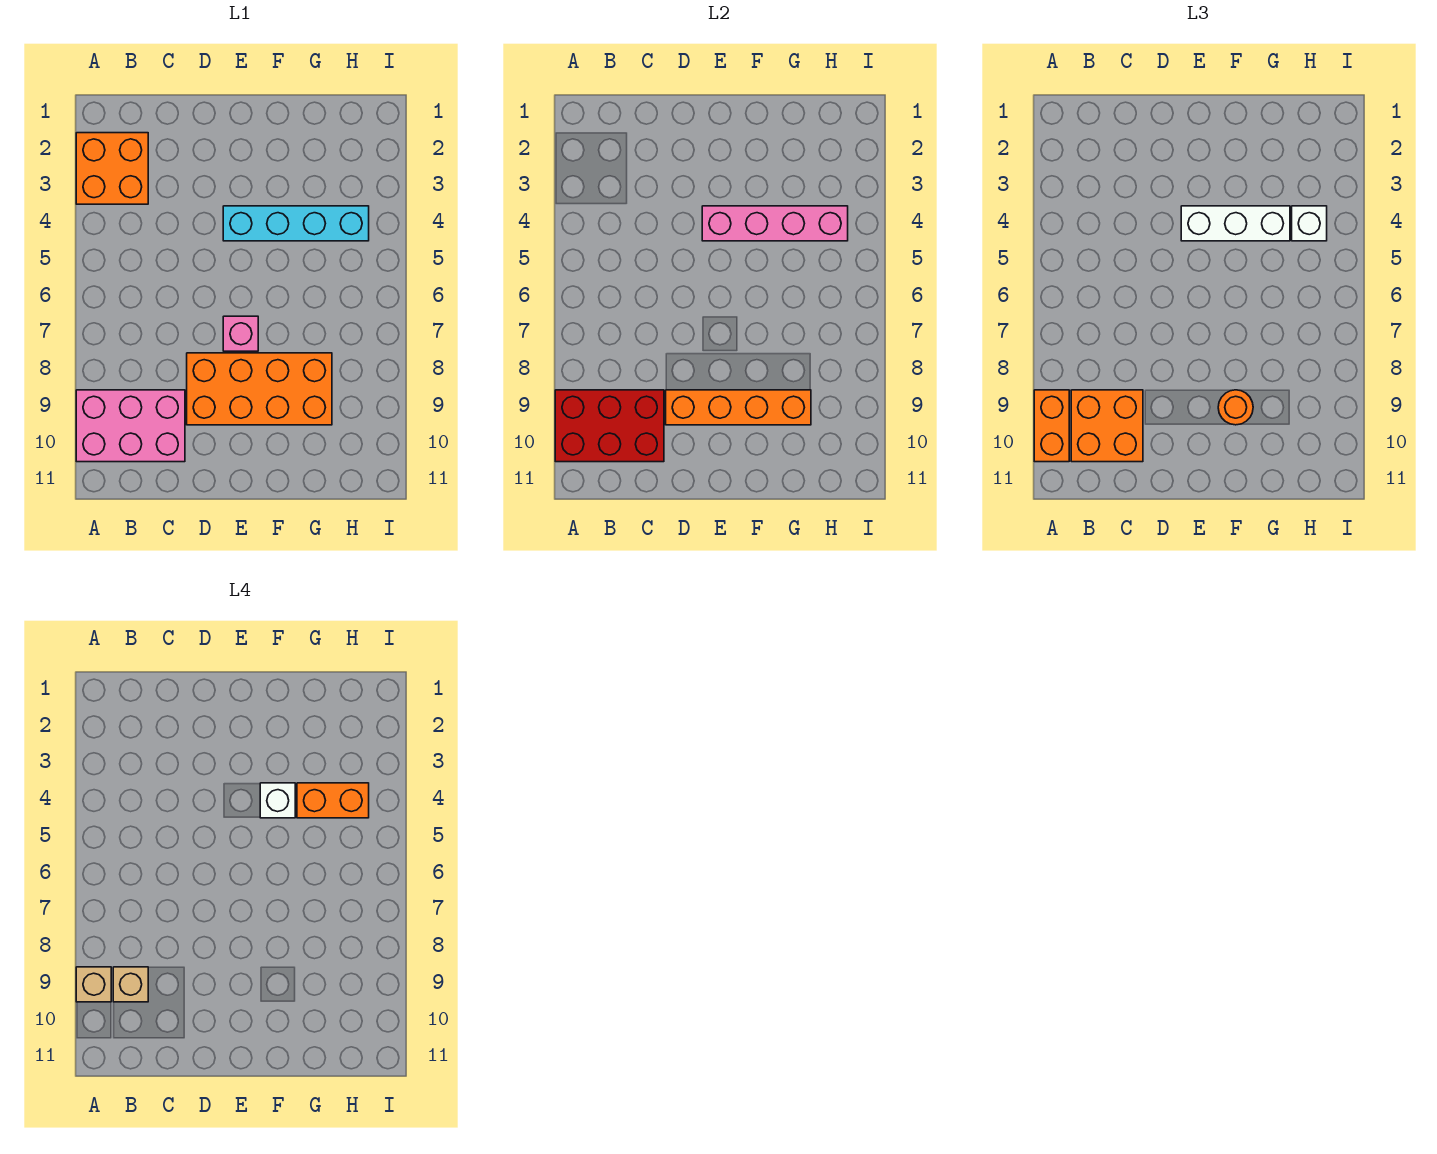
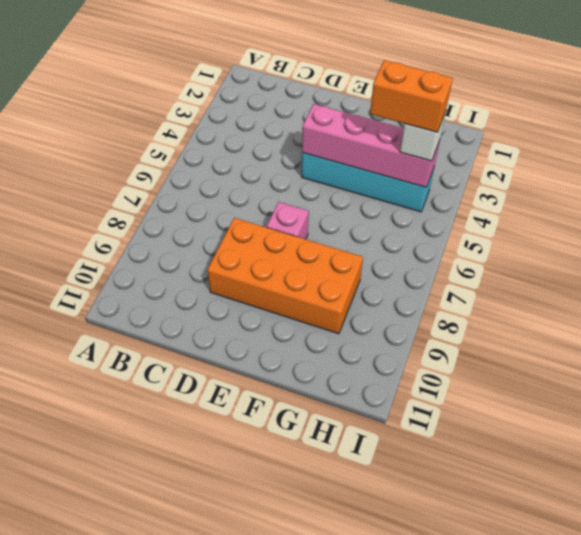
none -> orange 2x2 brick [76,133,148,204]
none -> pink 2x3 brick [76,390,185,462]
none -> red 2x3 brick [555,390,664,462]

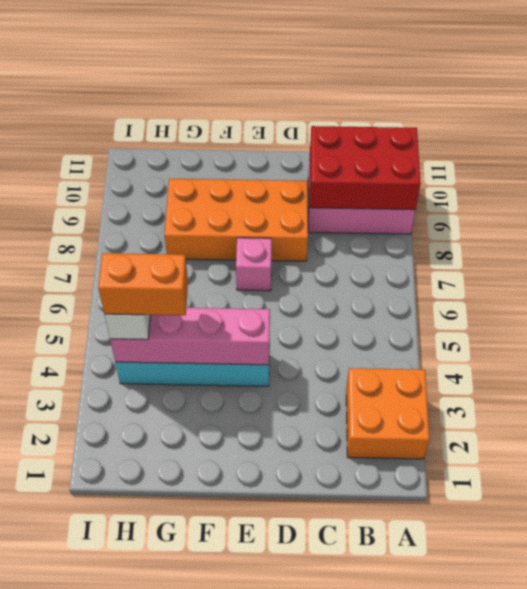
none -> orange 1x4 brick [666,390,811,425]
none -> orange 1x2 brick [1034,390,1069,462]
none -> orange 2x2 brick [1071,390,1143,462]

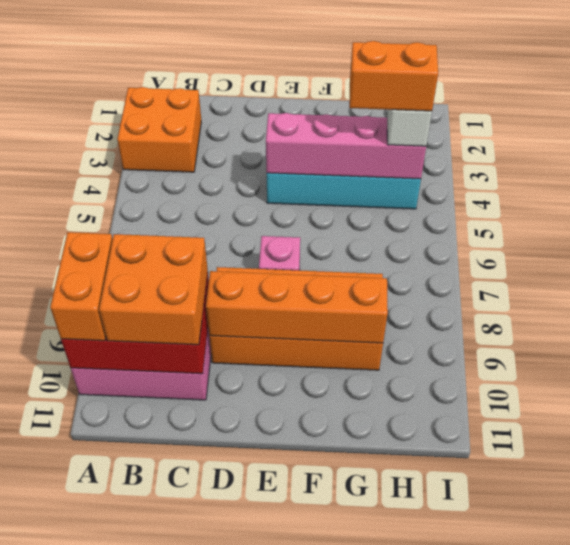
none -> white 1x3 brick [1181,206,1290,241]
none -> orange 1x1 round brick [1218,390,1253,425]
none -> tan 1x1 brick [76,967,111,1002]

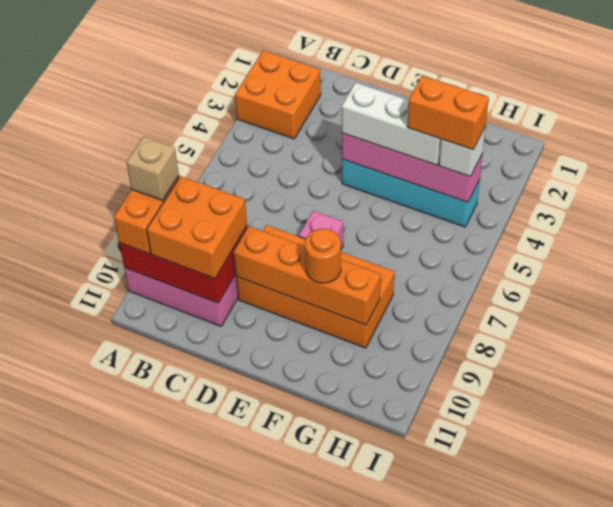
none -> tan 1x1 brick [113,967,148,1002]
none -> white 1x1 brick [260,783,295,818]

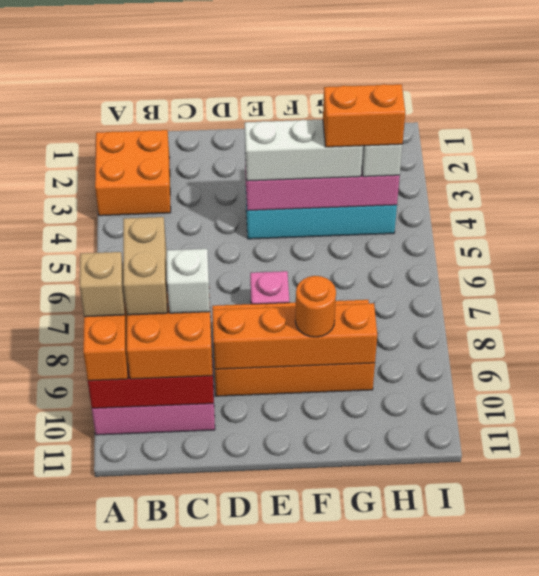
tan 1x2 brick [123,217,167,315] -> tan 1x1 brick [113,967,148,1002]
white 1x1 brick [166,249,210,313] -> white 1x1 brick moved to [260,783,295,818]

